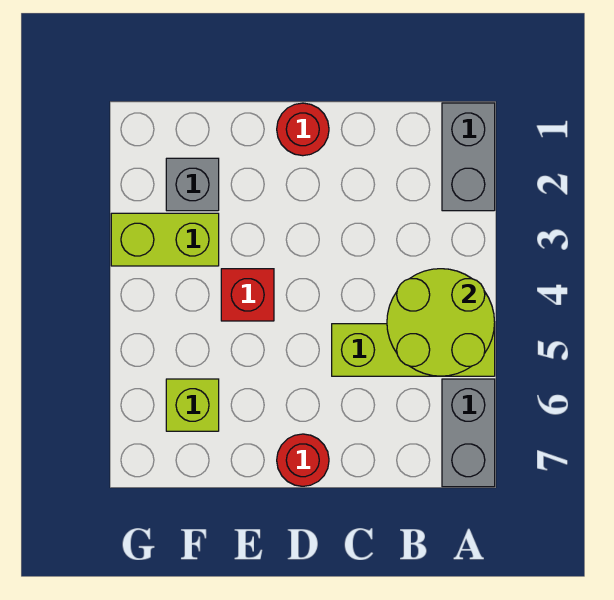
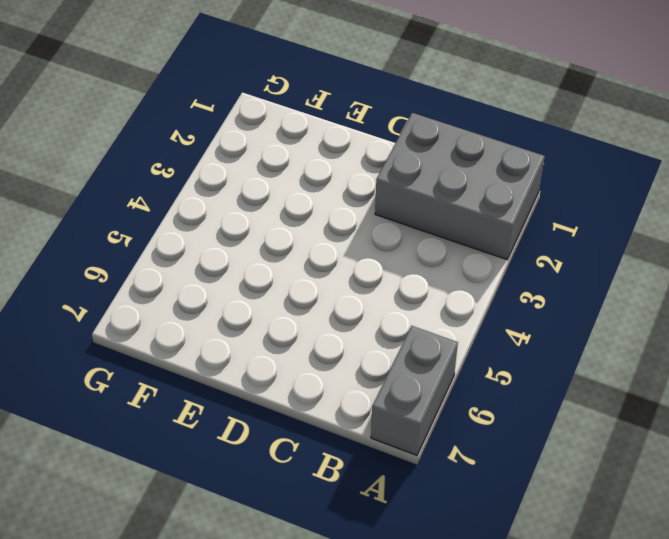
grey 2x3 brick [375,113,545,260] -> grey 1x2 brick [442,103,495,211]
none -> lime 1x3 brick [332,324,495,376]
none -> red 1x1 round brick [277,103,329,156]

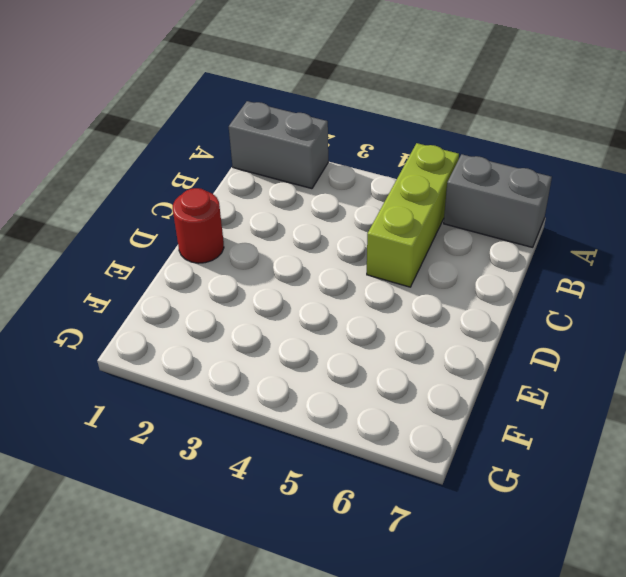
none -> red 1x1 round brick [277,434,329,486]
none -> red 1x1 brick [221,269,274,321]

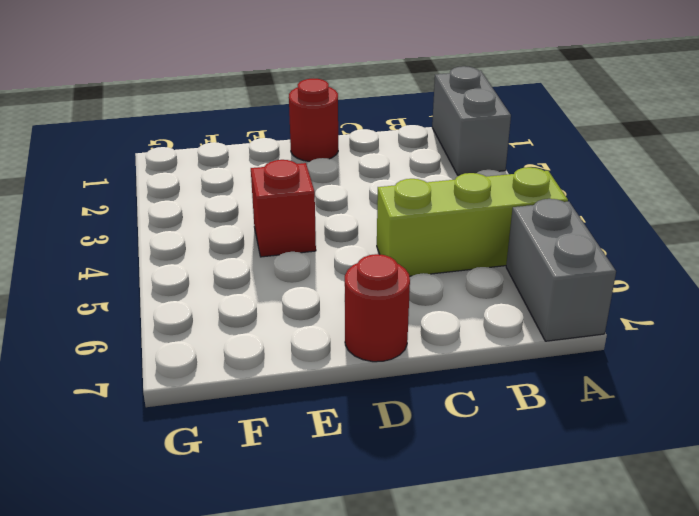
none -> grey 1x1 brick [166,158,219,211]
none -> lime 1x2 brick [111,213,219,266]

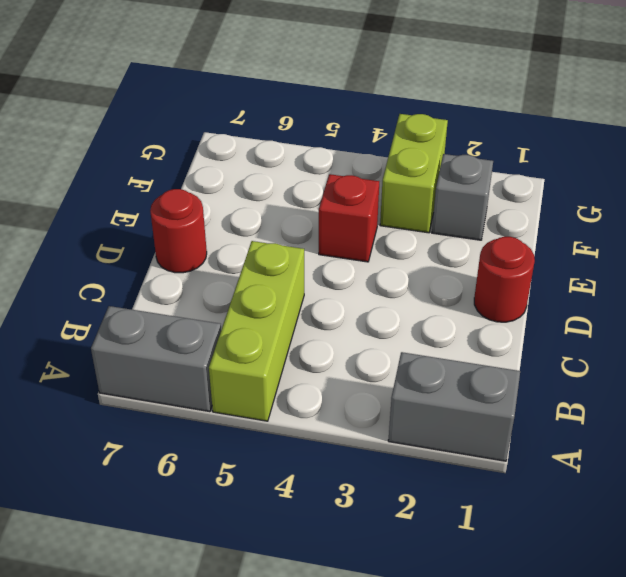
none -> lime 1x1 brick [166,379,219,431]
none -> lime 2x2 round brick [387,269,495,376]

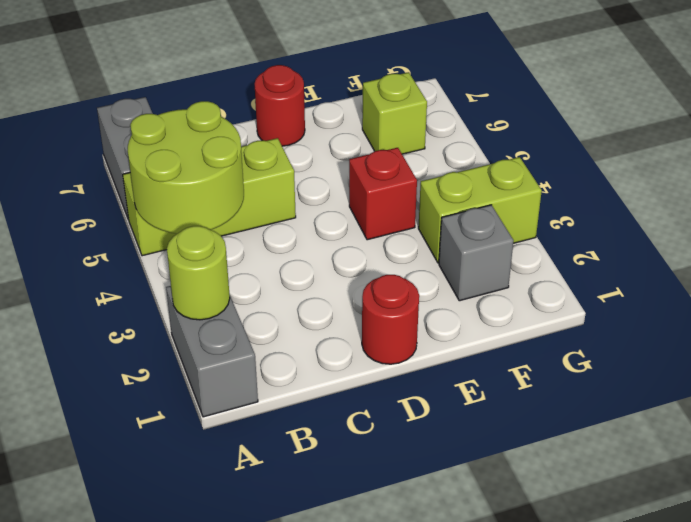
lime 1x1 round brick [167,226,230,320] -> none

